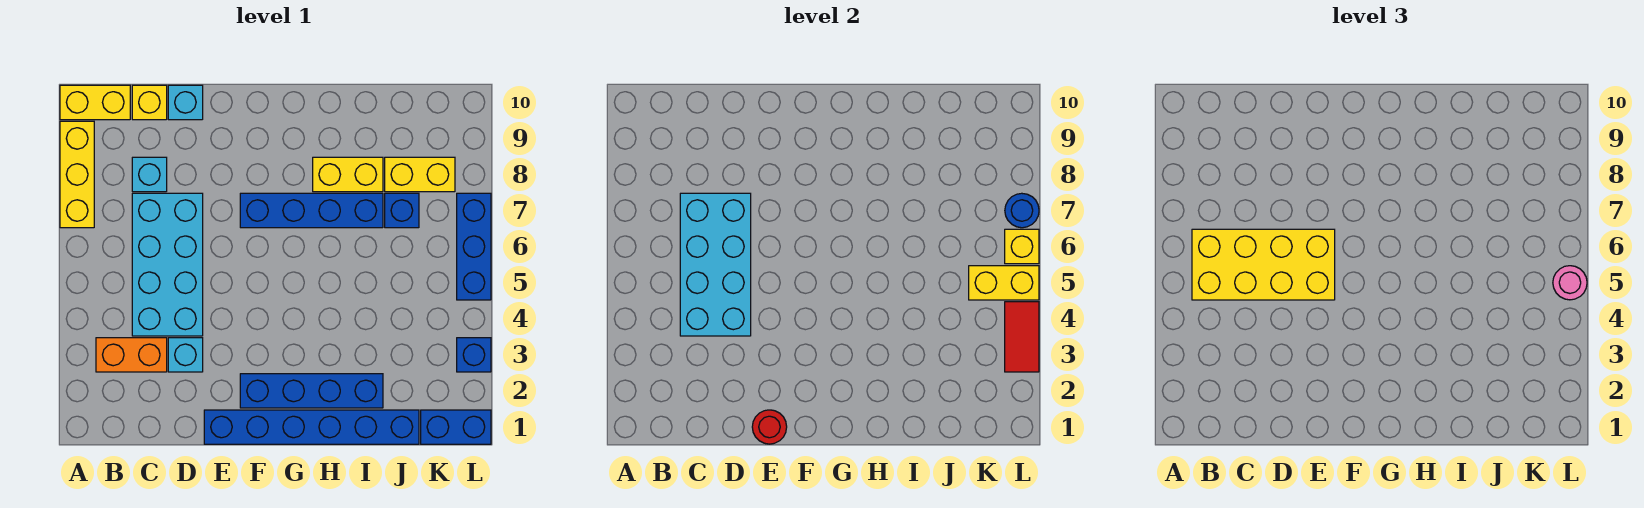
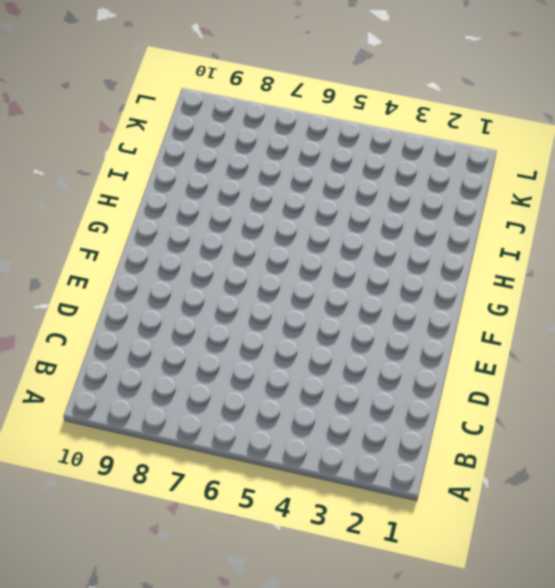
none -> yellow 1x3 brick [60,121,94,228]
none -> yellow 1x2 brick [60,85,130,120]
none -> orange 1x2 brick [96,338,167,372]

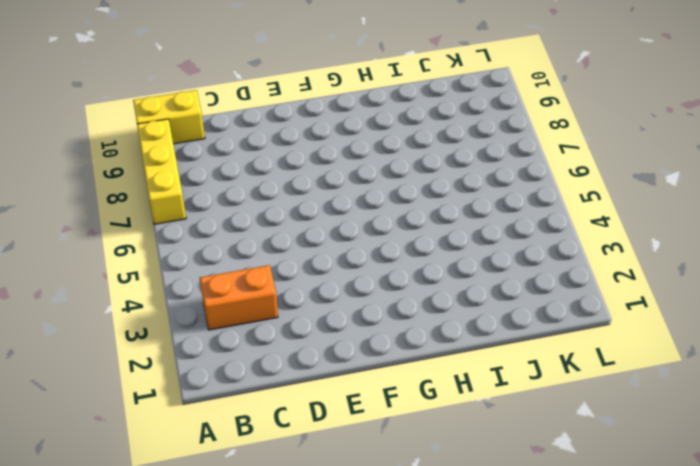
none -> cyan 2x4 brick [132,193,203,336]
none -> cyan 1x1 brick [132,157,167,192]
none -> yellow 1x1 brick [132,85,167,120]

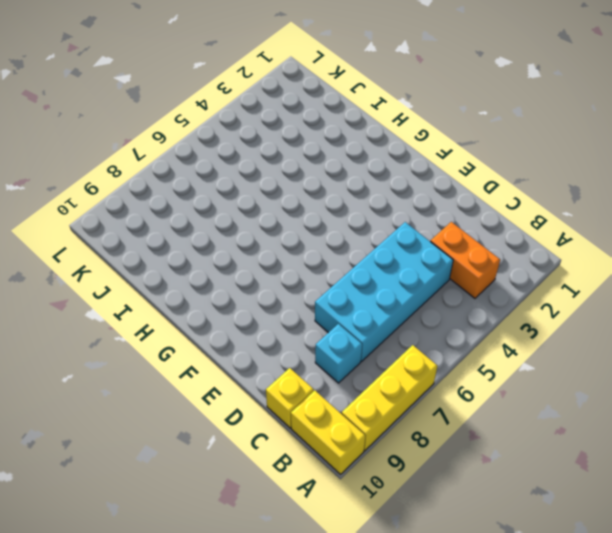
none -> cyan 1x1 brick [168,338,203,372]
none -> cyan 1x1 brick [168,85,203,120]
none -> blue 1x6 brick [204,410,419,444]

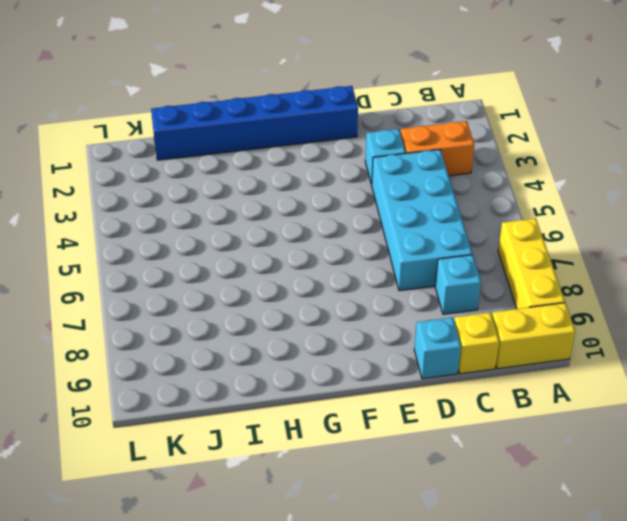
none -> blue 1x4 brick [240,374,383,408]
none -> blue 1x4 brick [240,193,383,228]
none -> yellow 1x2 brick [313,157,383,192]

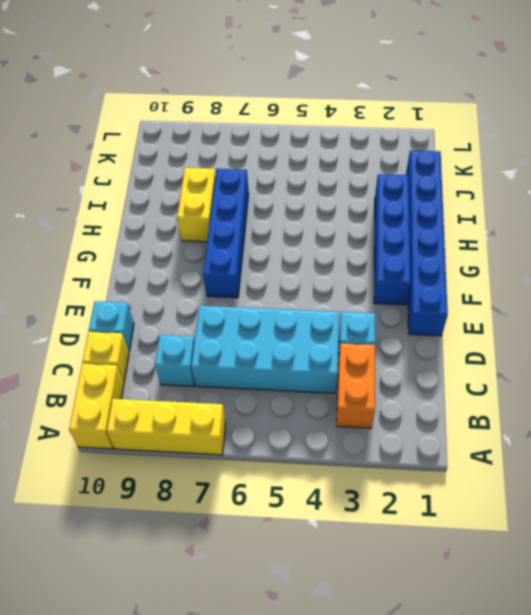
none -> blue 1x1 brick [385,193,419,228]
none -> yellow 1x2 brick [385,157,455,192]
none -> blue 1x2 brick [421,410,491,444]

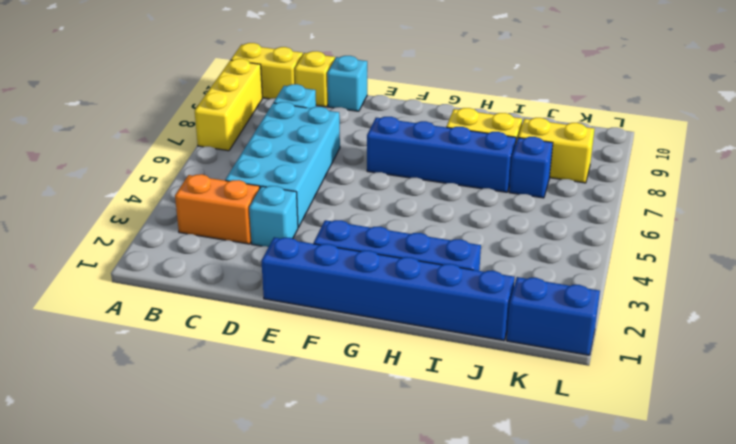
none -> blue 1x1 brick [457,338,491,372]
none -> blue 1x3 brick [457,193,491,300]
none -> cyan 2x4 brick [680,193,751,336]

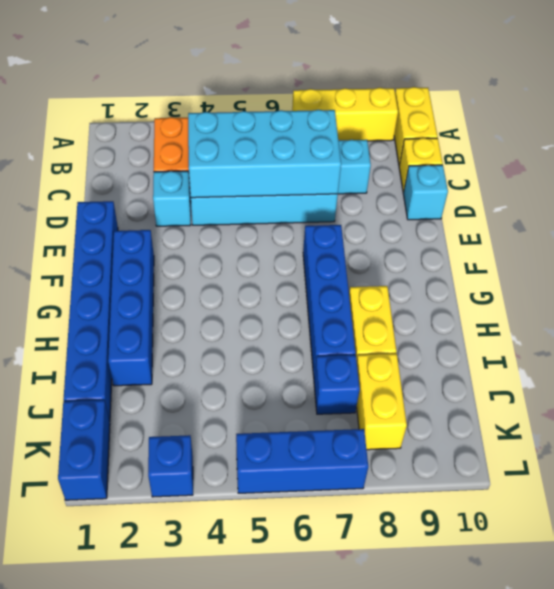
none -> red 1x1 round brick [752,410,787,444]
none -> yellow 1x2 brick [969,266,1039,300]
none -> red 1x2 tile [1005,302,1039,372]

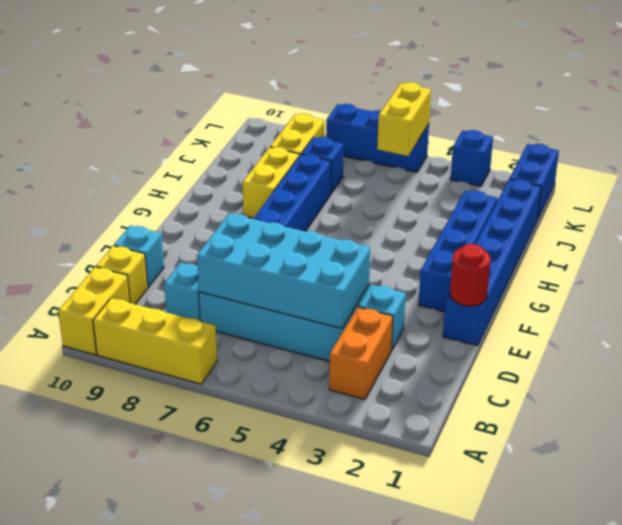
none -> red 1x2 tile [1005,302,1039,372]
none -> yellow 1x1 brick [1005,229,1039,264]
none -> blue 1x1 round brick [1005,193,1039,228]

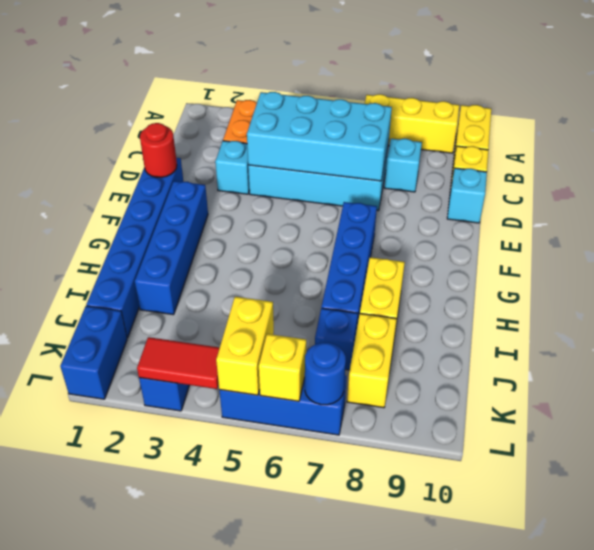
none -> yellow 2x4 brick [1192,229,1335,300]
none -> pink 1x1 round brick [1553,266,1587,300]

